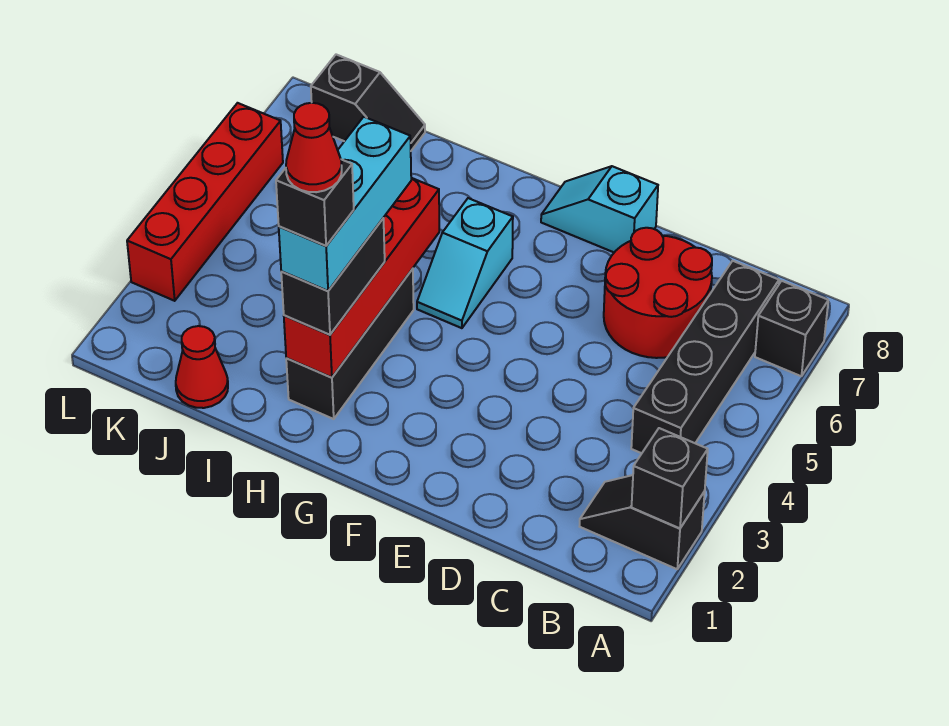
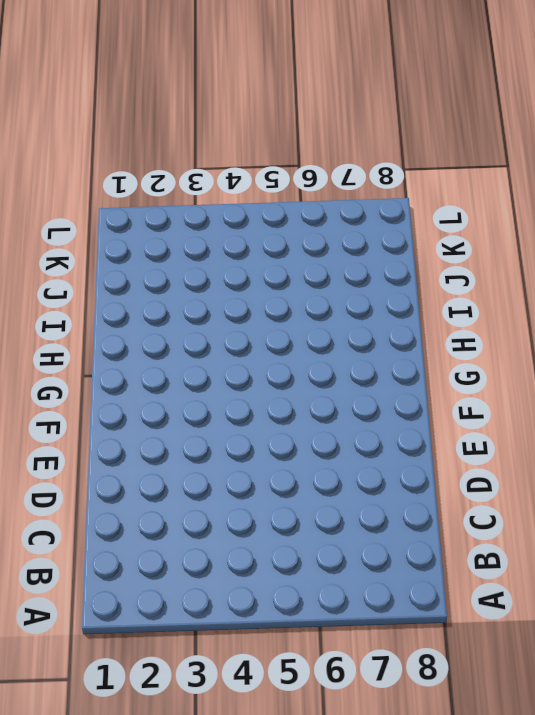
none -> black 1x2 slope [580,475,705,569]
none -> black 1x1 brick [755,281,828,376]
none -> black 1x4 brick [631,261,779,453]

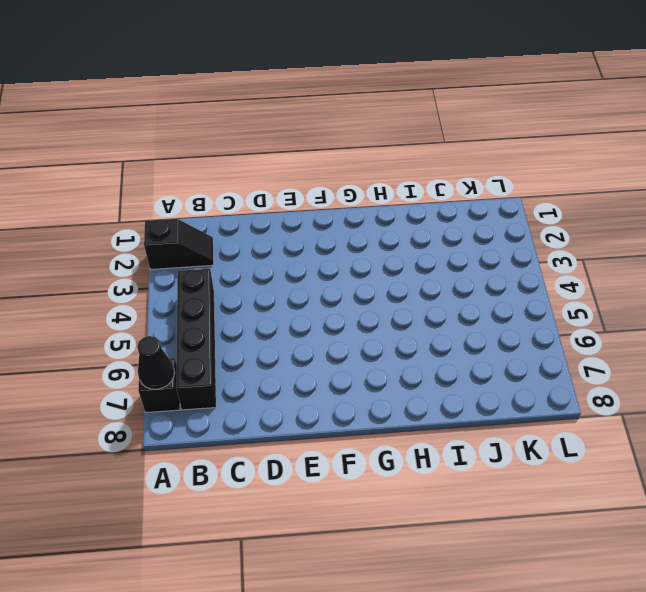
black 1x1 cone [137,336,175,389] -> none
none -> red 2x2 round brick [604,228,712,358]
none -> cyan 1x2 slope [541,166,658,252]
none -> cyan 1x2 slope [417,198,513,328]

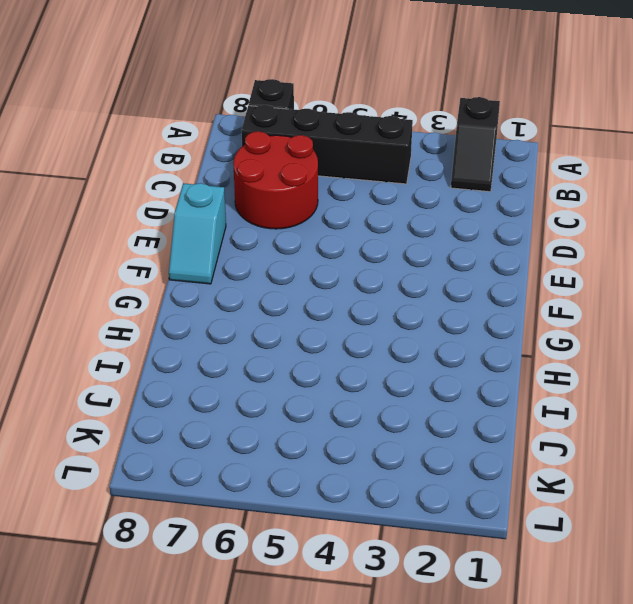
none -> cyan 1x2 slope [417,198,513,328]
none -> black 1x3 brick [286,269,414,419]
none -> red 1x1 cone [176,326,228,408]

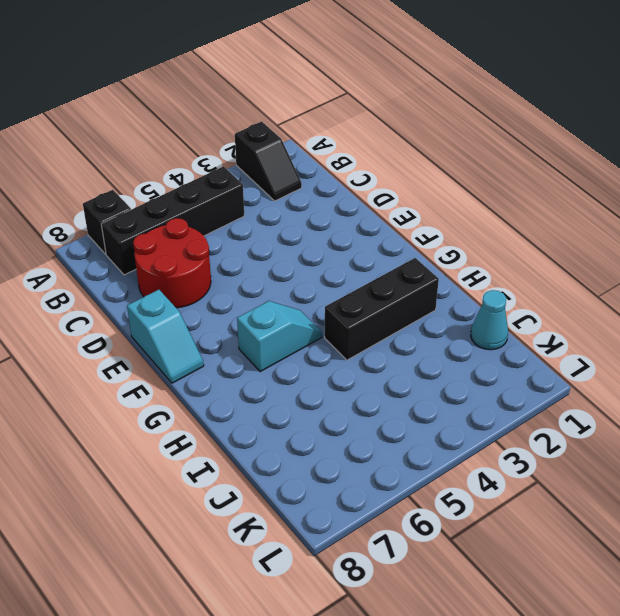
cyan 1x1 cone [471,290,508,350] -> red 1x1 cone [176,326,228,408]
none -> black 1x2 slope [311,55,425,151]
none -> red 1x4 brick [127,103,283,301]
none -> black 1x1 brick [632,428,708,529]

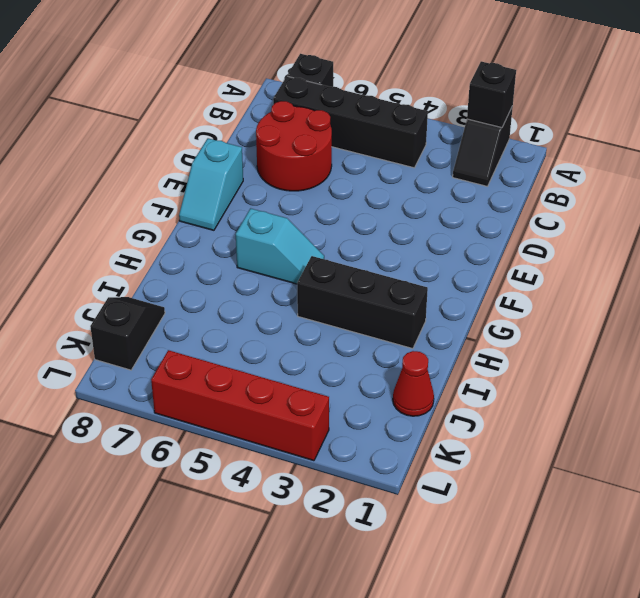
none -> red 1x4 brick [284,178,439,377]
none -> black 1x2 brick [281,218,385,335]
none -> cyan 1x3 brick [279,117,411,291]

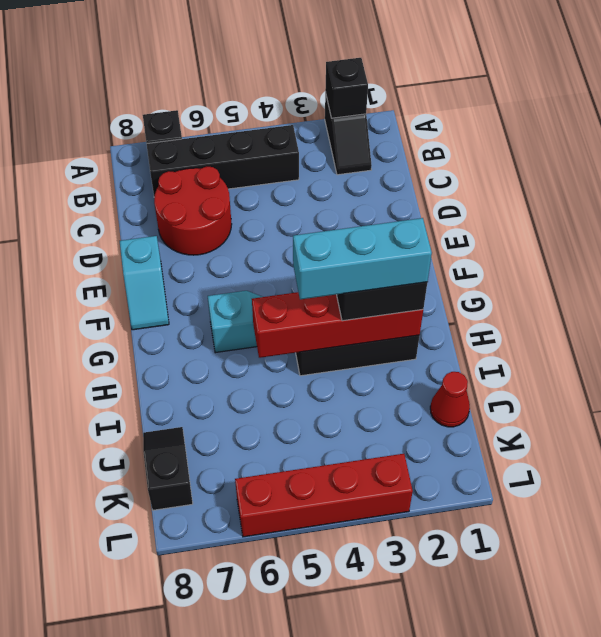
none -> black 1x1 brick [276,159,354,246]
none -> red 1x1 cone [286,103,342,192]

